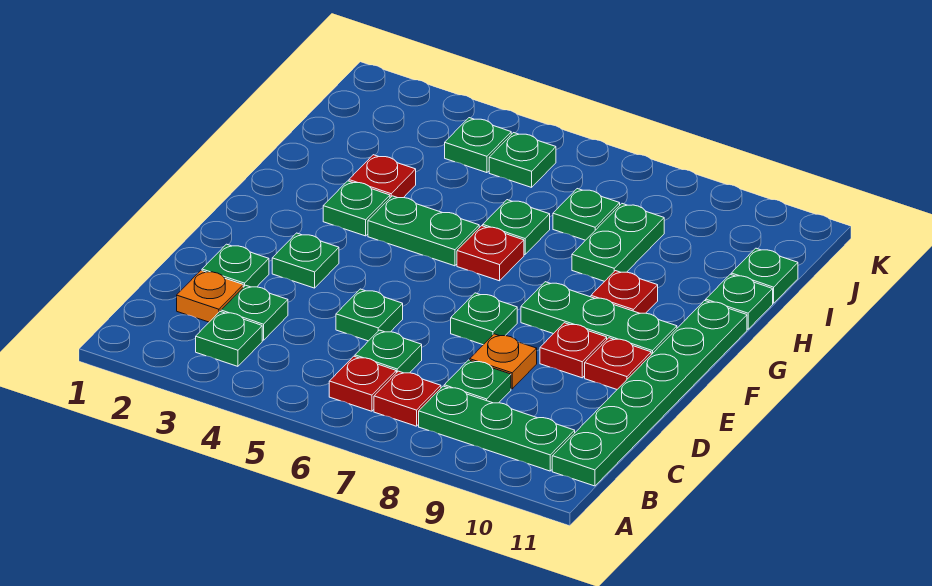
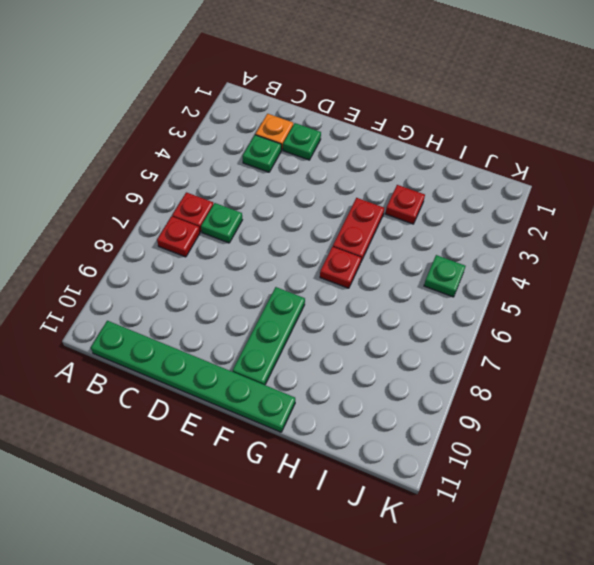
red 1x2 plate [333,198,384,261] -> green 1x2 plate [368,196,479,266]
none -> green 1x1 plate [196,312,262,366]
none -> green 1x3 plate [419,386,575,471]
none -> green 1x1 plate [444,360,511,403]

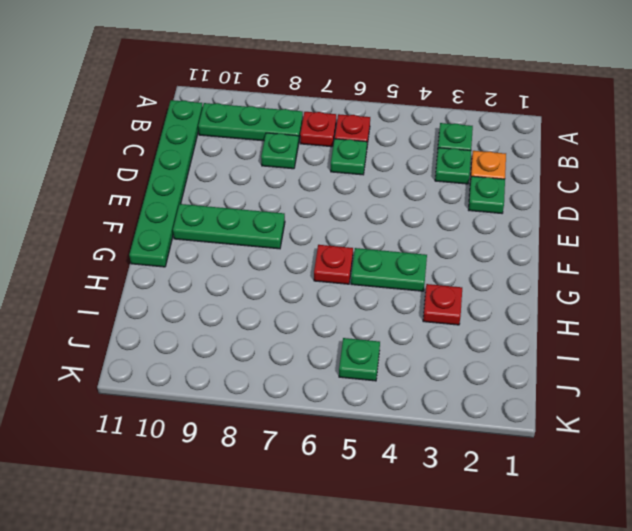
none -> green 1x1 plate [336,289,403,341]
none -> orange 1x1 plate [470,334,537,389]
none -> green 1x1 plate [272,233,339,288]

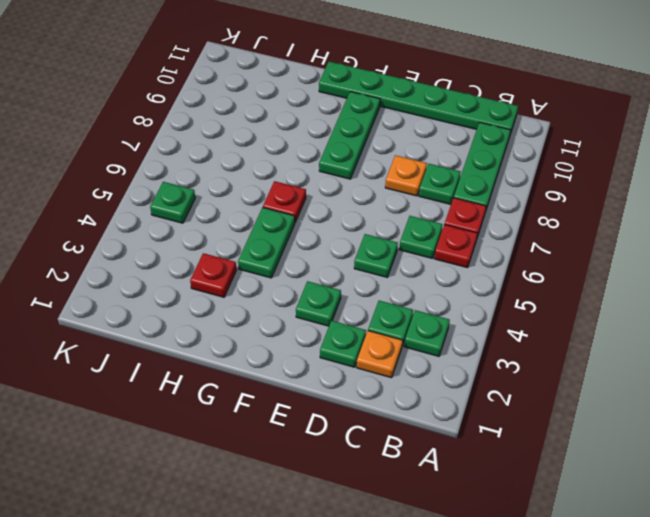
none -> green 1x1 plate [451,293,517,345]
none -> red 1x1 plate [540,323,607,378]
none -> red 1x1 plate [585,338,651,389]

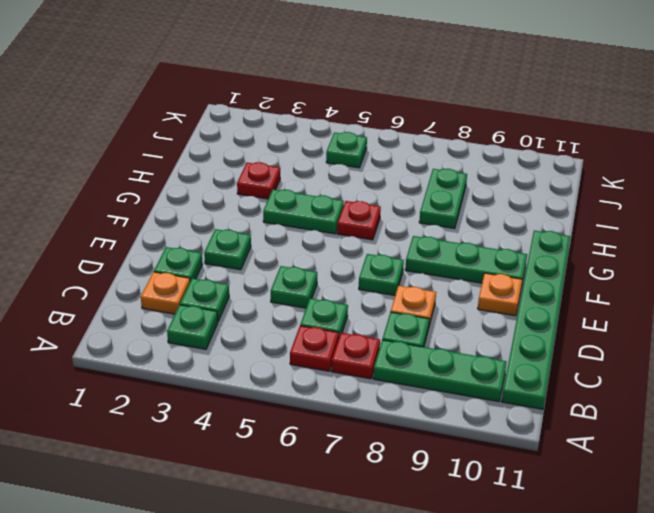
orange 1x1 plate [478,273,522,316] -> red 1x1 plate [585,338,651,389]
none -> red 1x1 plate [540,323,607,378]
none -> green 1x1 plate [323,181,390,236]
none -> red 1x1 plate [591,271,658,313]

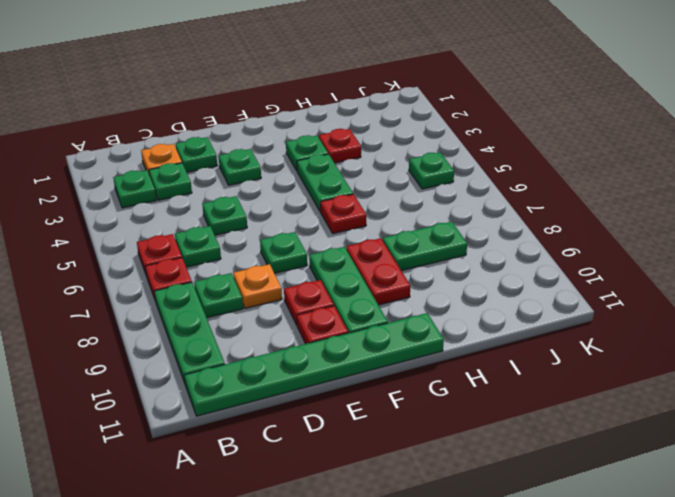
red 1x2 plate [346,238,410,305] -> red 1x1 plate [591,271,658,313]
none -> green 1x1 plate [483,200,550,255]
none -> green 1x1 plate [706,274,773,329]
none -> green 1x1 plate [553,189,620,240]

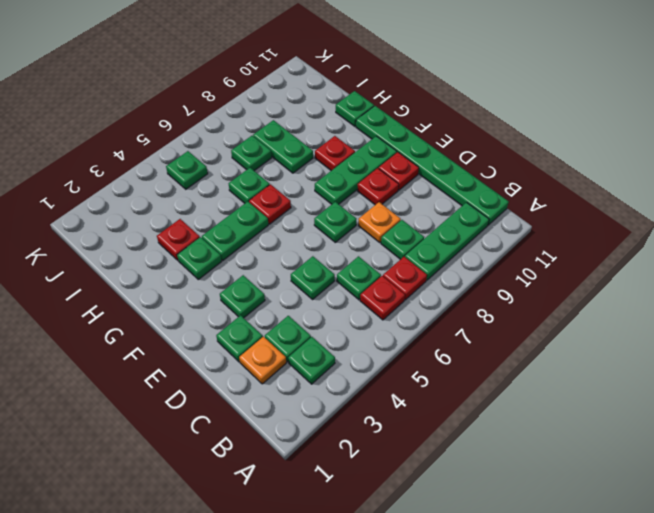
none -> green 1x1 plate [731,248,798,303]
none -> green 1x1 plate [445,118,511,173]

